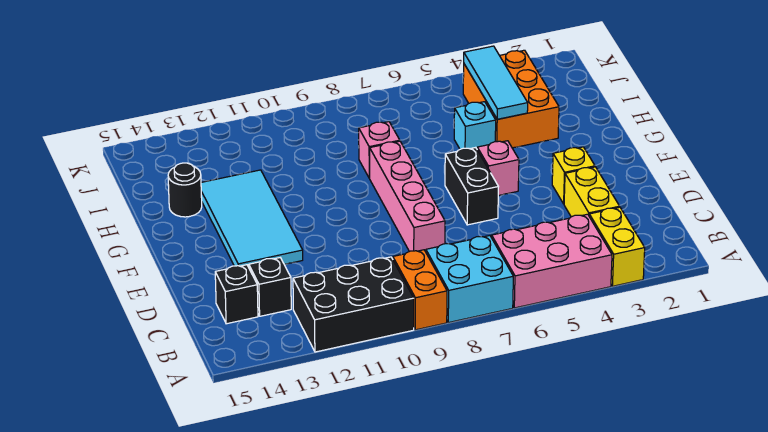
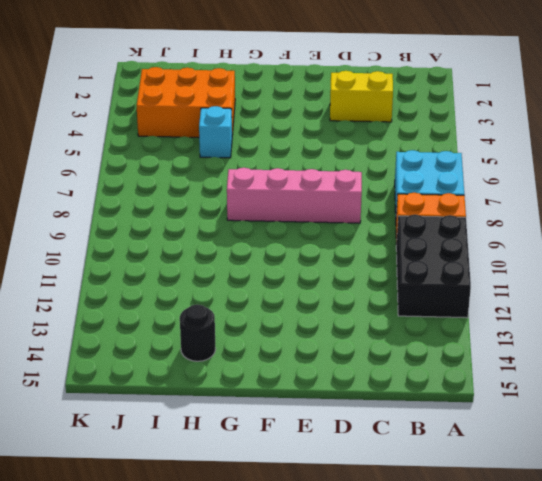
none -> yellow 1x2 brick [589,207,645,286]
none -> pink 2x3 brick [492,214,612,308]
none -> black 1x1 brick [249,258,291,316]

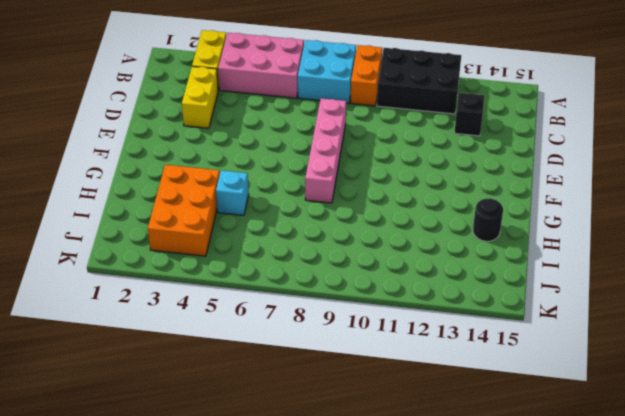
none -> black 1x1 brick [215,265,258,324]
none -> yellow 1x1 brick [552,147,595,204]
none -> black 1x2 brick [445,147,498,225]

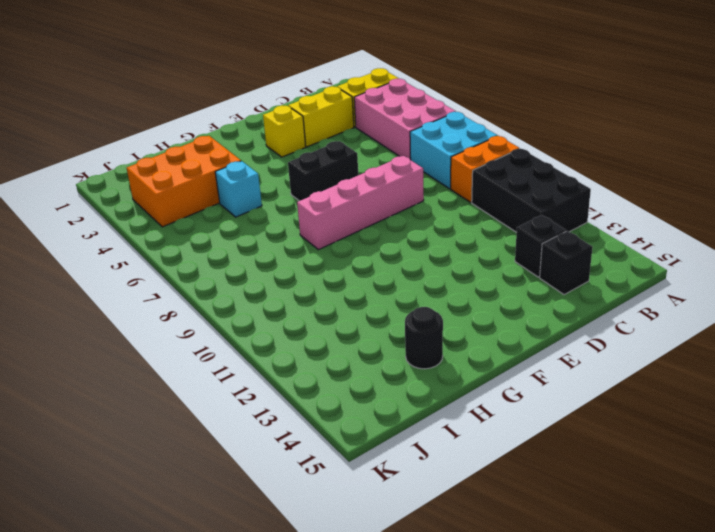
none -> cyan 2x4 tile [201,170,303,267]
none -> pink 1x1 brick [477,141,519,196]
none -> pink 1x1 brick [359,122,400,178]

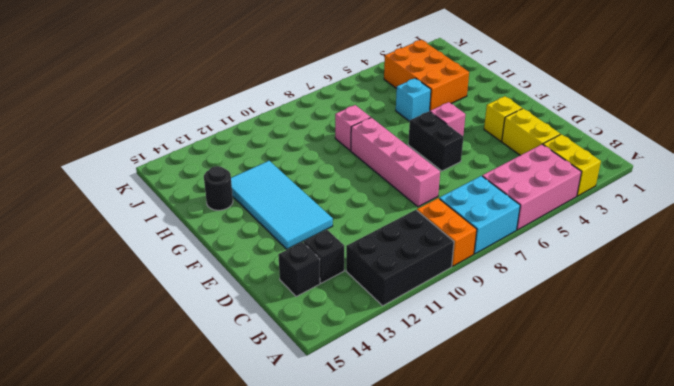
none -> cyan 1x3 tile [464,46,528,119]

